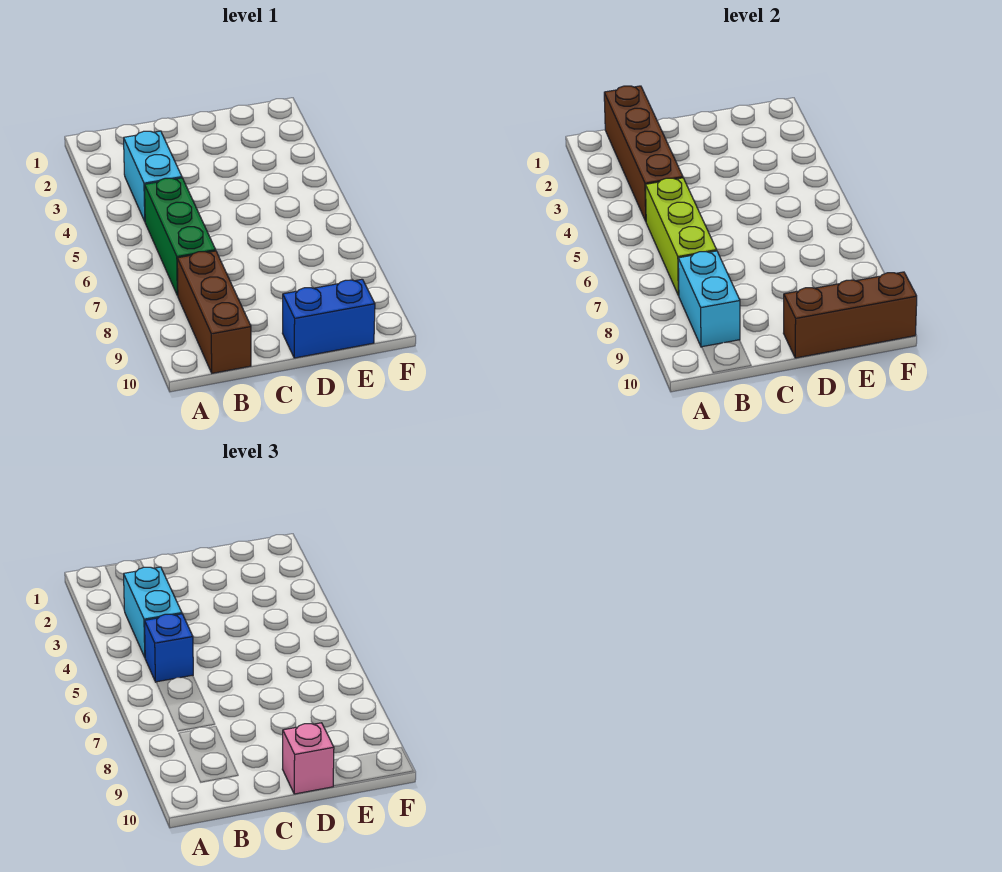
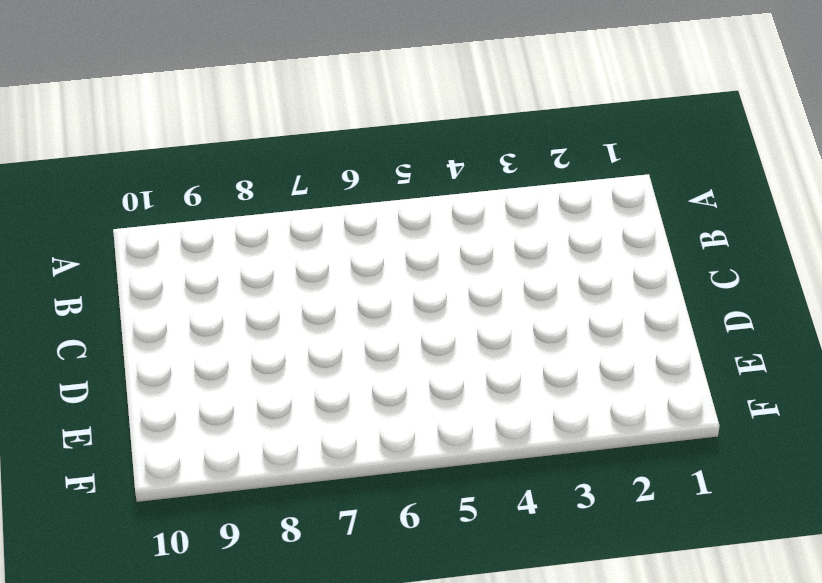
none -> cyan 1x2 brick [124,131,182,221]
none -> green 1x3 brick [145,178,216,296]

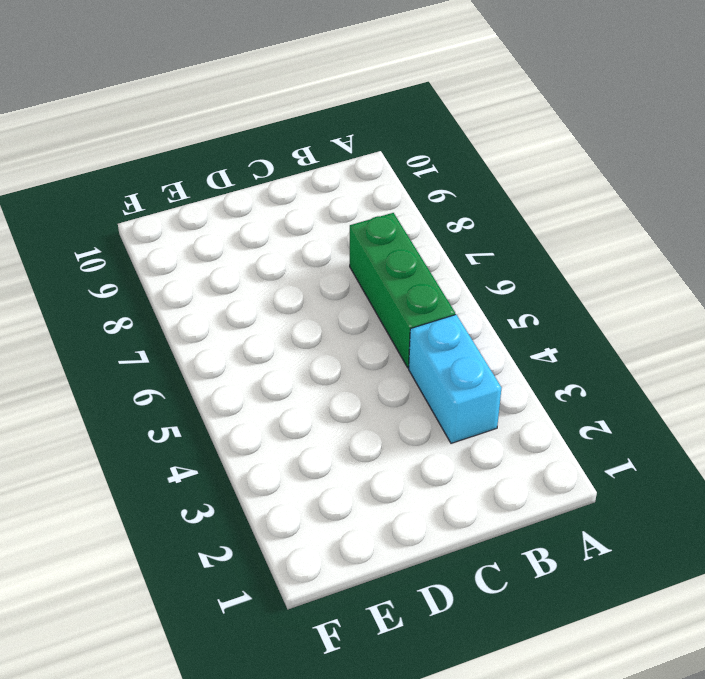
none -> brown 1x3 brick [177,251,251,373]
none -> blue 1x2 brick [283,279,375,358]

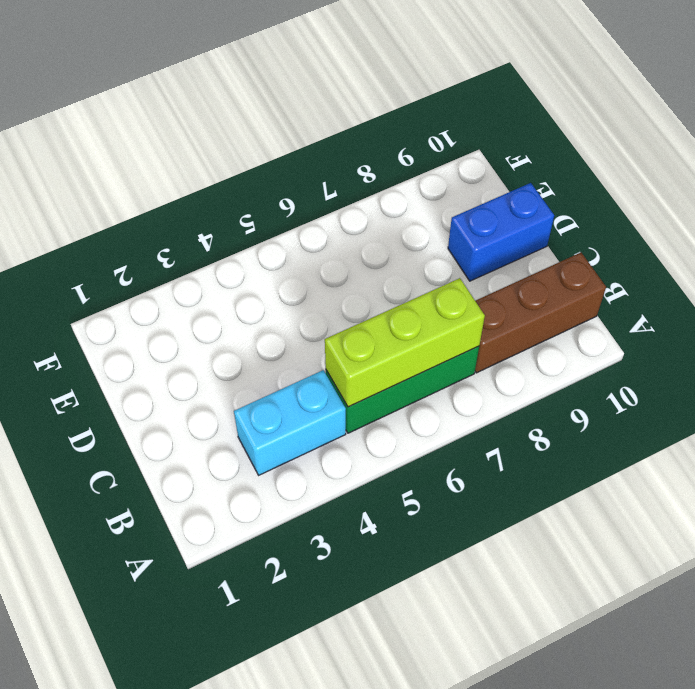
blue 1x2 brick [448,183,554,281] -> blue 1x2 brick turned to [283,279,375,358]
none -> brown 1x4 brick [604,86,683,221]
none -> cyan 1x2 brick [678,251,740,347]

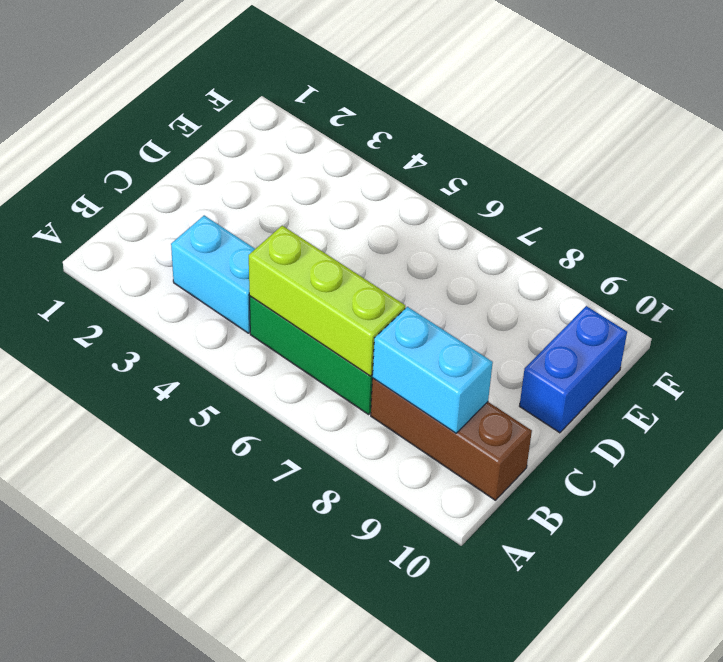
none -> brown 1x4 brick [604,86,683,221]
none -> brown 1x3 brick [784,272,917,358]

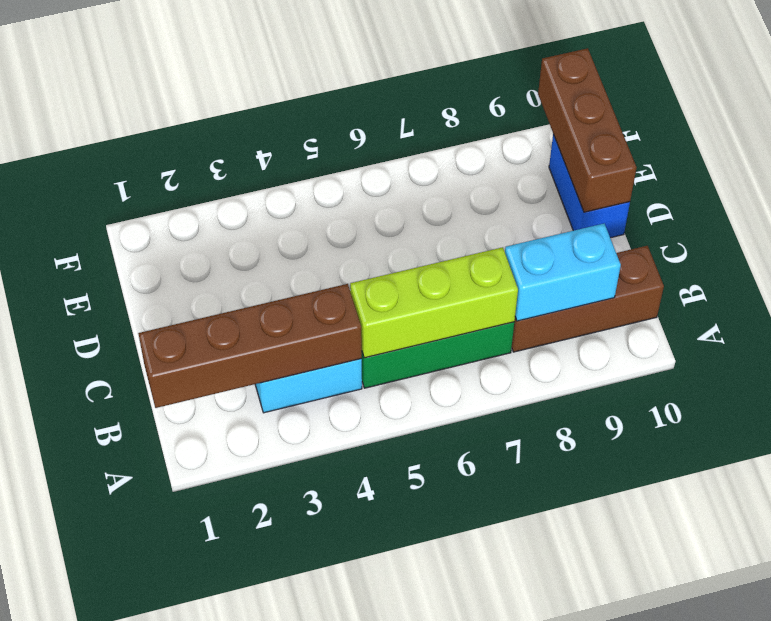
none -> cyan 1x2 brick [124,567,182,657]
none -> blue 1x1 brick [145,614,193,682]

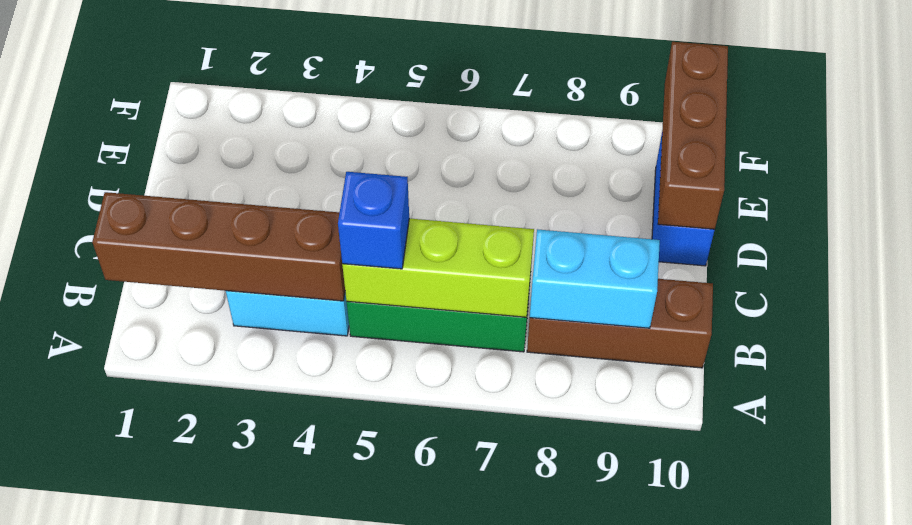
none -> cyan 1x2 brick [124,567,182,657]
none -> pink 1x1 brick [283,723,334,794]

